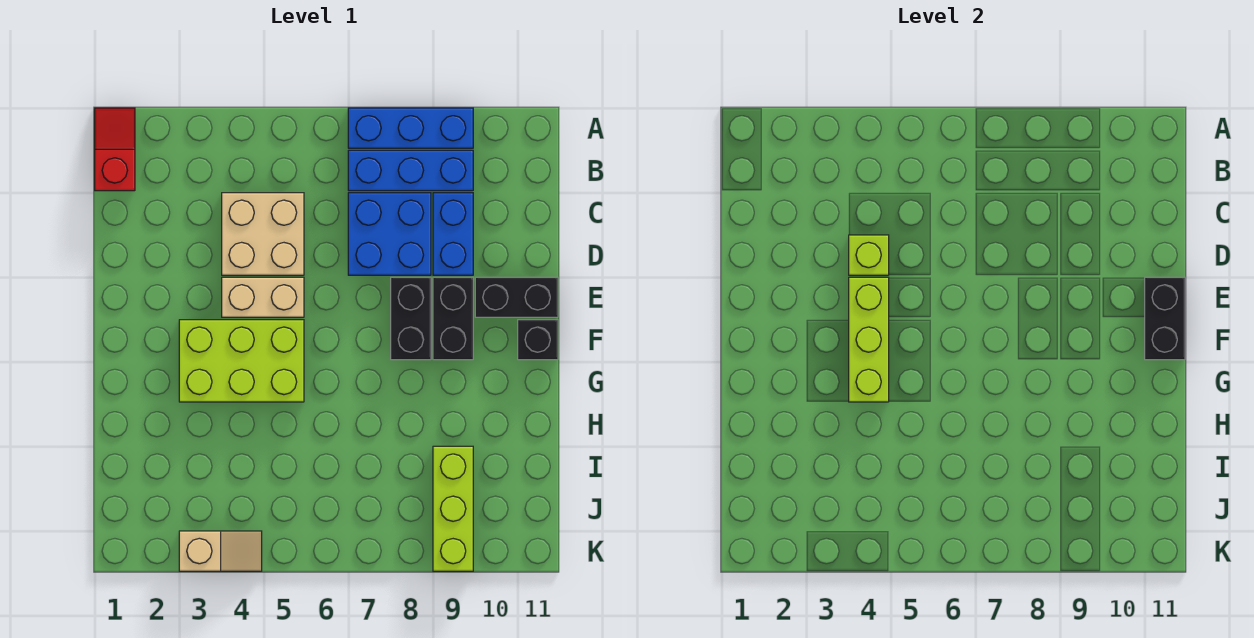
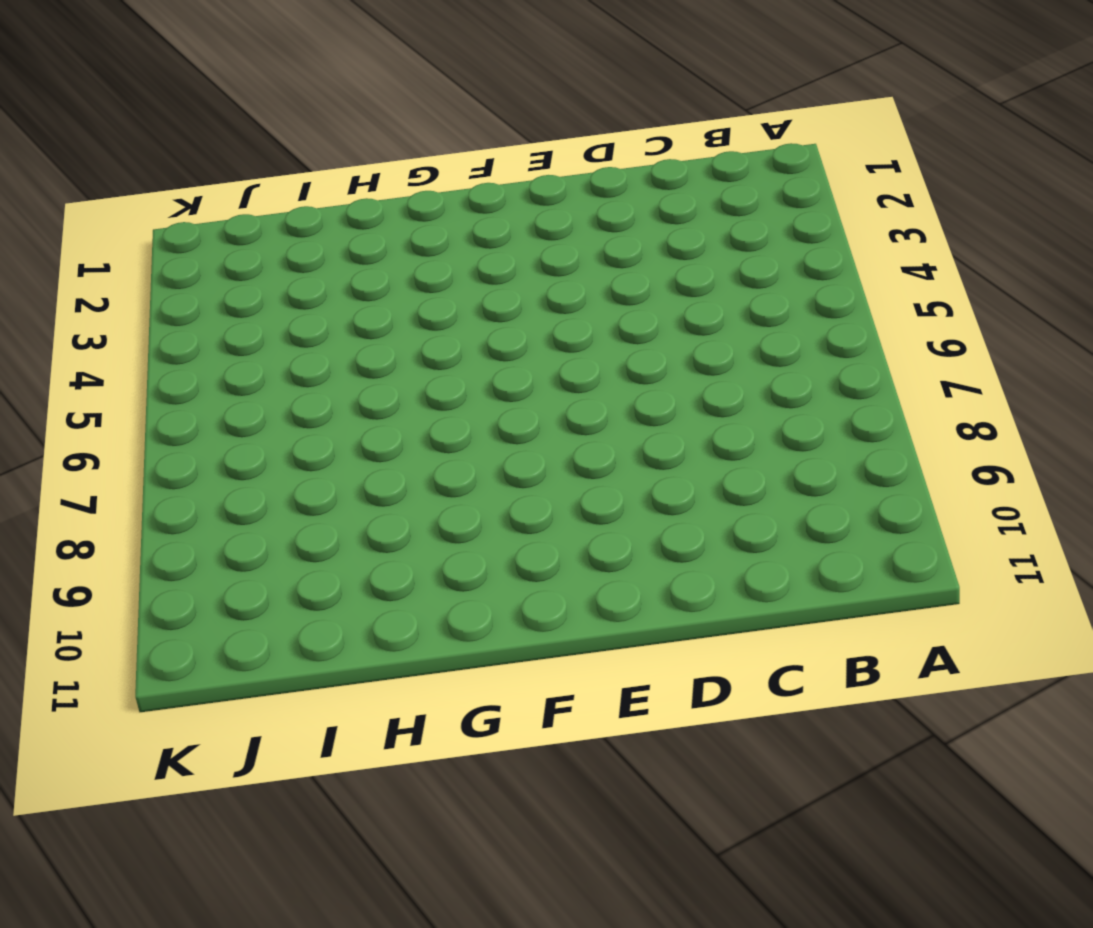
none -> red 1x2 slope [95,108,135,191]
none -> blue 1x3 brick [348,108,473,148]
none -> blue 1x3 brick [348,150,473,191]

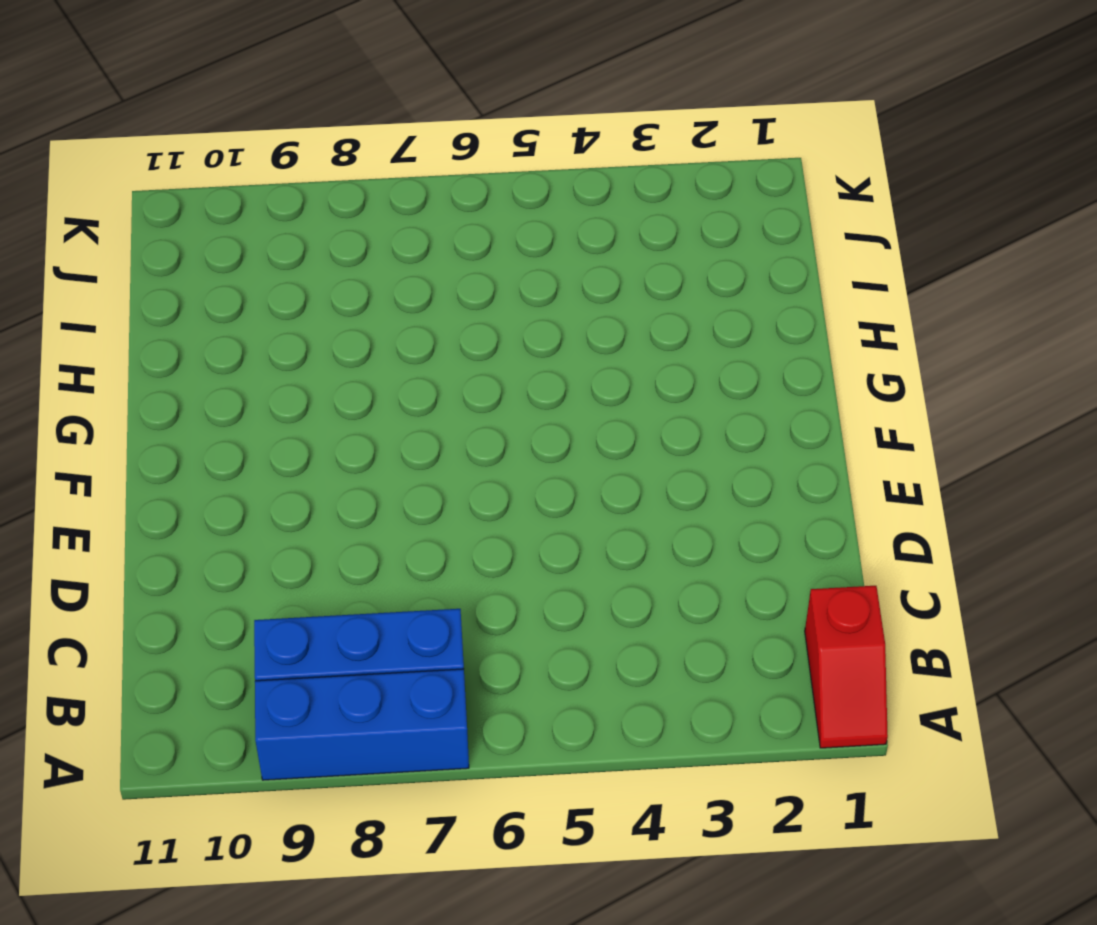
none -> tan 2x2 brick [222,193,304,275]
none -> blue 2x2 brick [348,193,431,275]
none -> blue 1x2 brick [433,193,473,275]

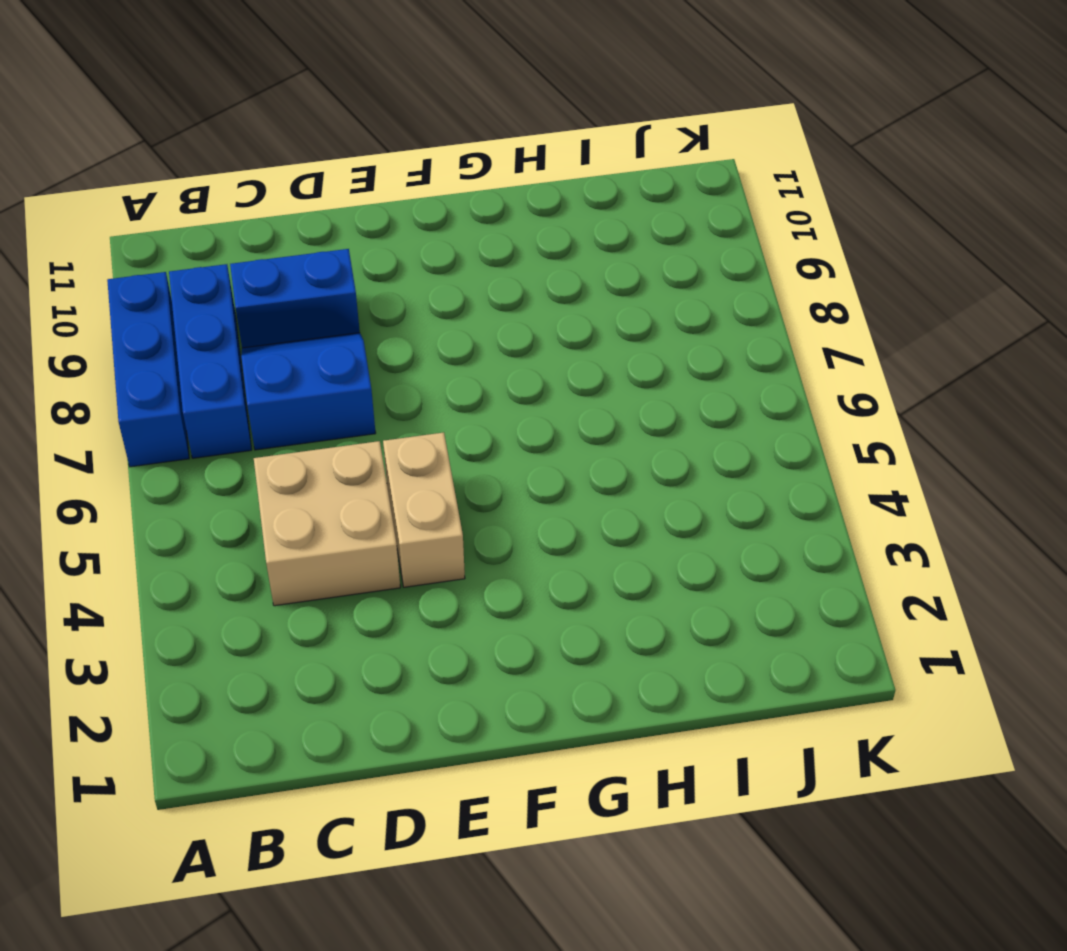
blue 2x2 slope [241,333,376,450] -> blue 2x2 brick [348,193,431,275]
none -> red 1x2 slope [95,108,135,191]
none -> black 1x2 brick [391,277,431,360]
none -> black 1x2 brick [433,277,473,360]

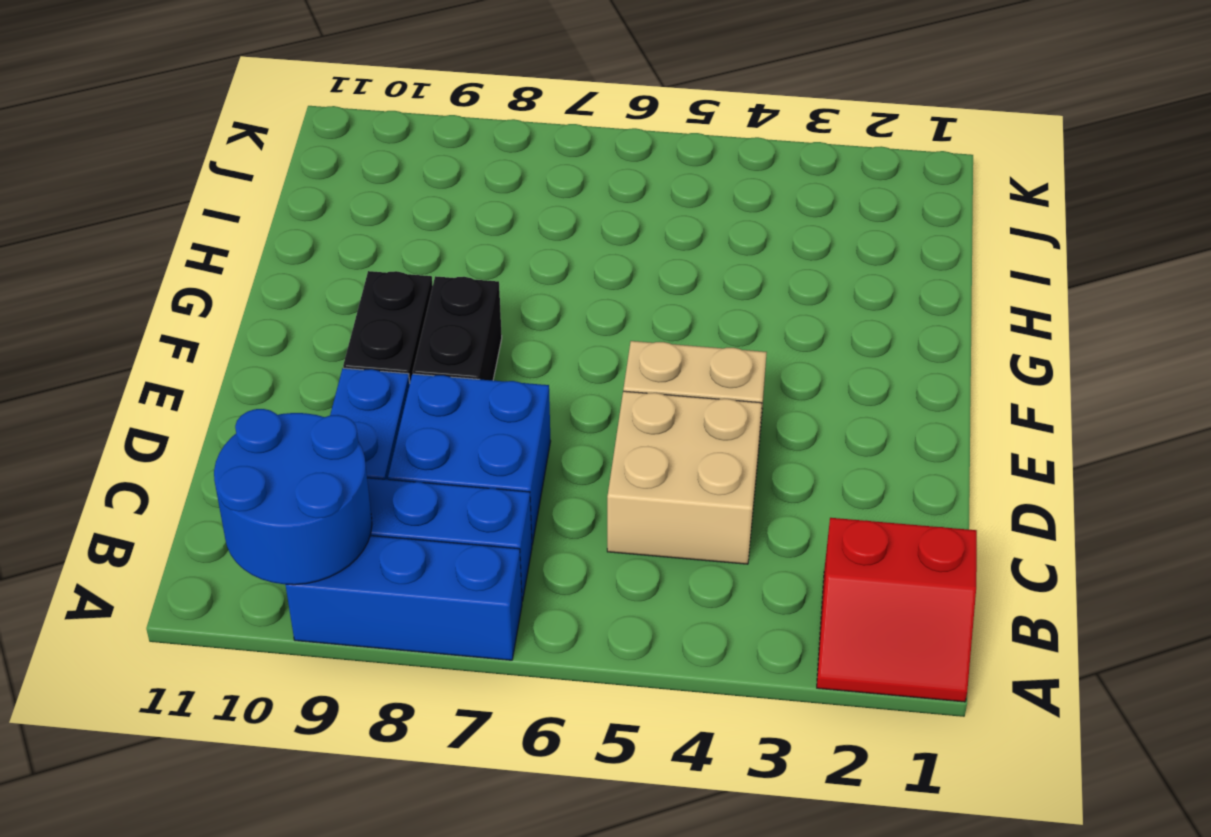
red 2x2 slope [817,518,977,702] -> red 1x2 slope [95,108,135,191]
blue 2x2 round brick [214,409,372,585] -> none
none -> black 1x2 brick [475,277,558,317]
none -> lime 2x3 brick [179,320,304,402]
none -> black 1x1 brick [518,320,558,360]

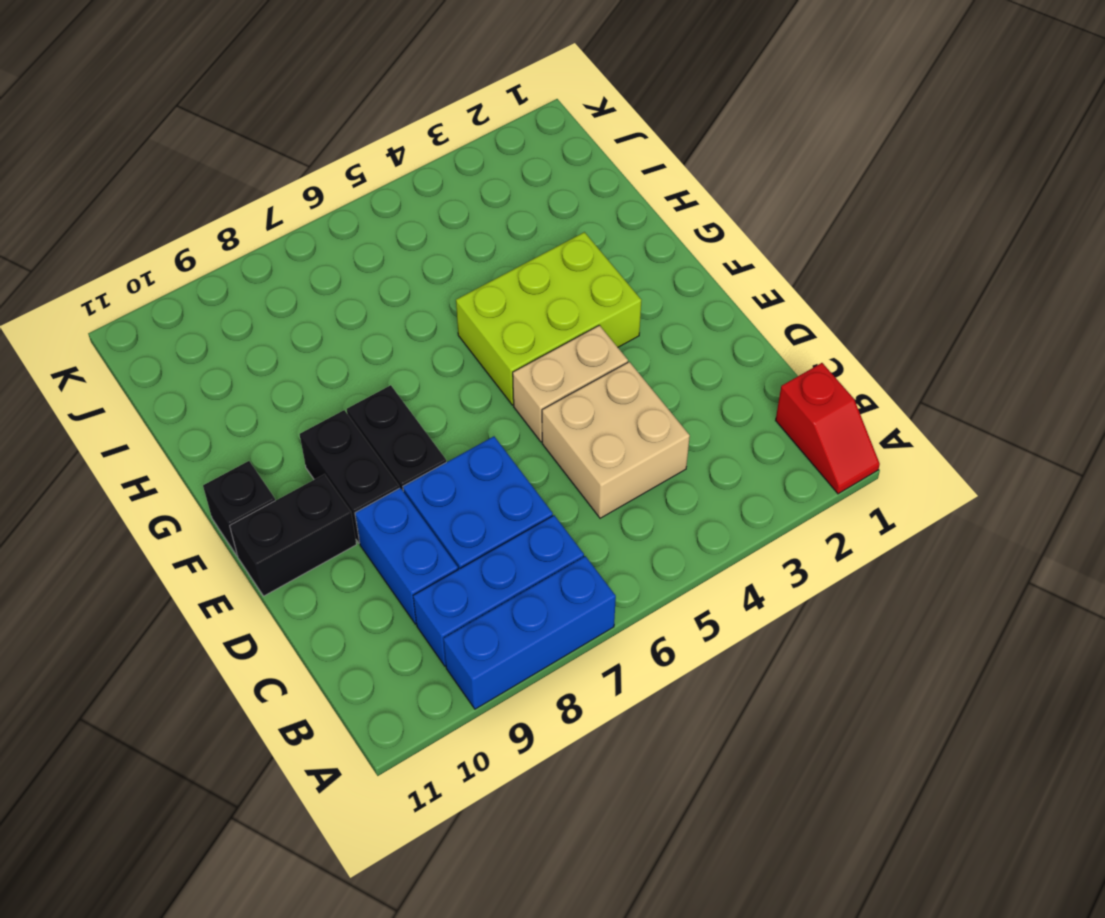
none -> lime 1x3 brick [433,446,473,571]
none -> tan 1x2 slope [179,531,262,571]
none -> lime 1x1 brick [849,235,889,275]

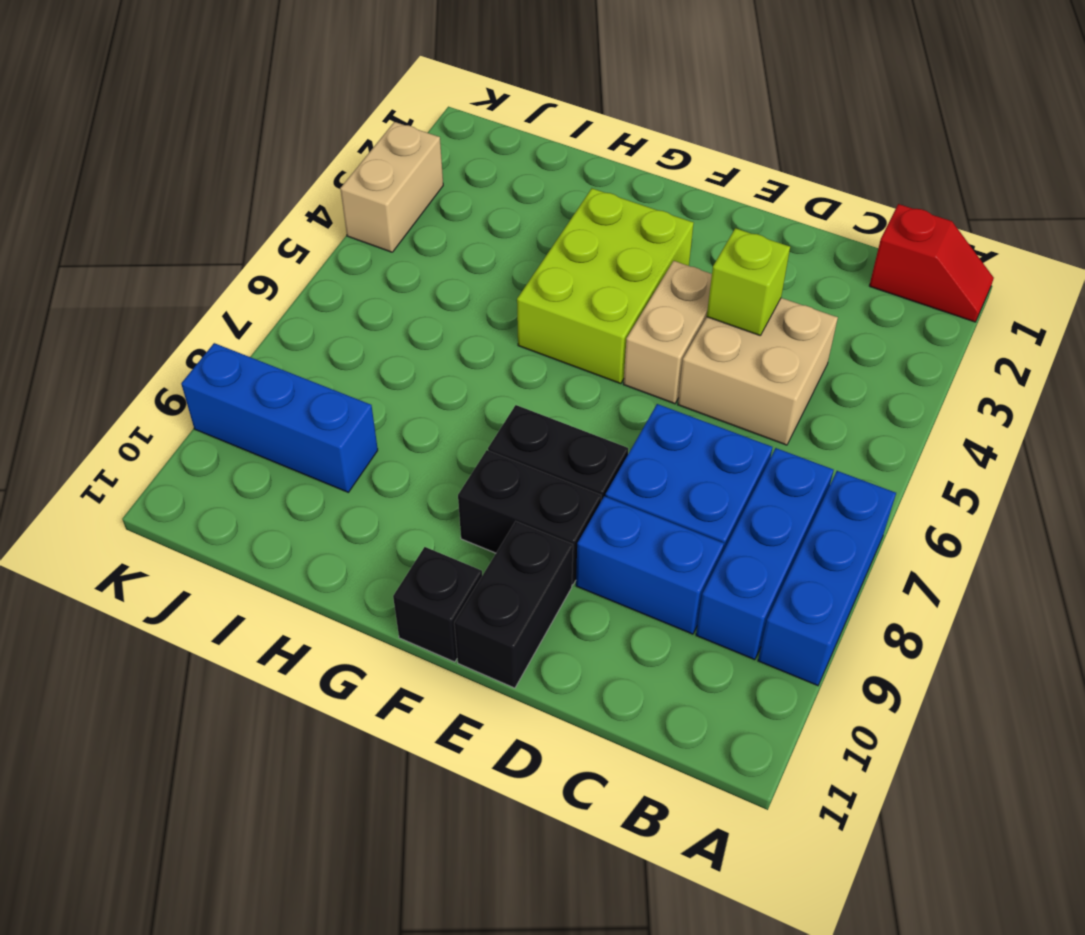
blue 1x3 brick [181,343,378,492] -> lime 1x3 brick [433,446,473,571]
tan 1x2 brick [340,122,443,252] -> tan 1x2 slope [179,531,262,571]
none -> lime 1x3 brick [849,277,889,402]
none -> black 1x2 brick [1145,277,1185,360]

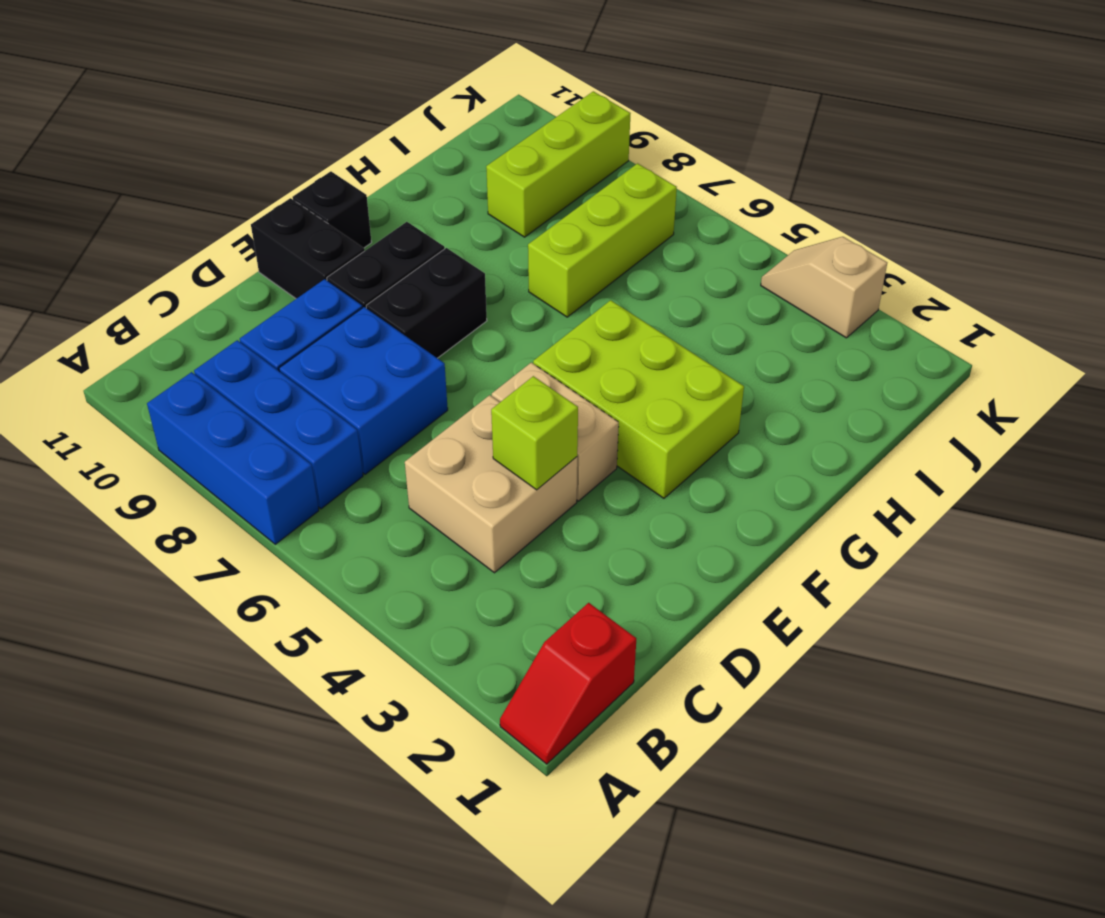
lime 1x3 brick [528,163,677,317] -> lime 1x3 brick moved to [849,277,889,402]
none -> black 1x2 brick [1145,277,1185,360]

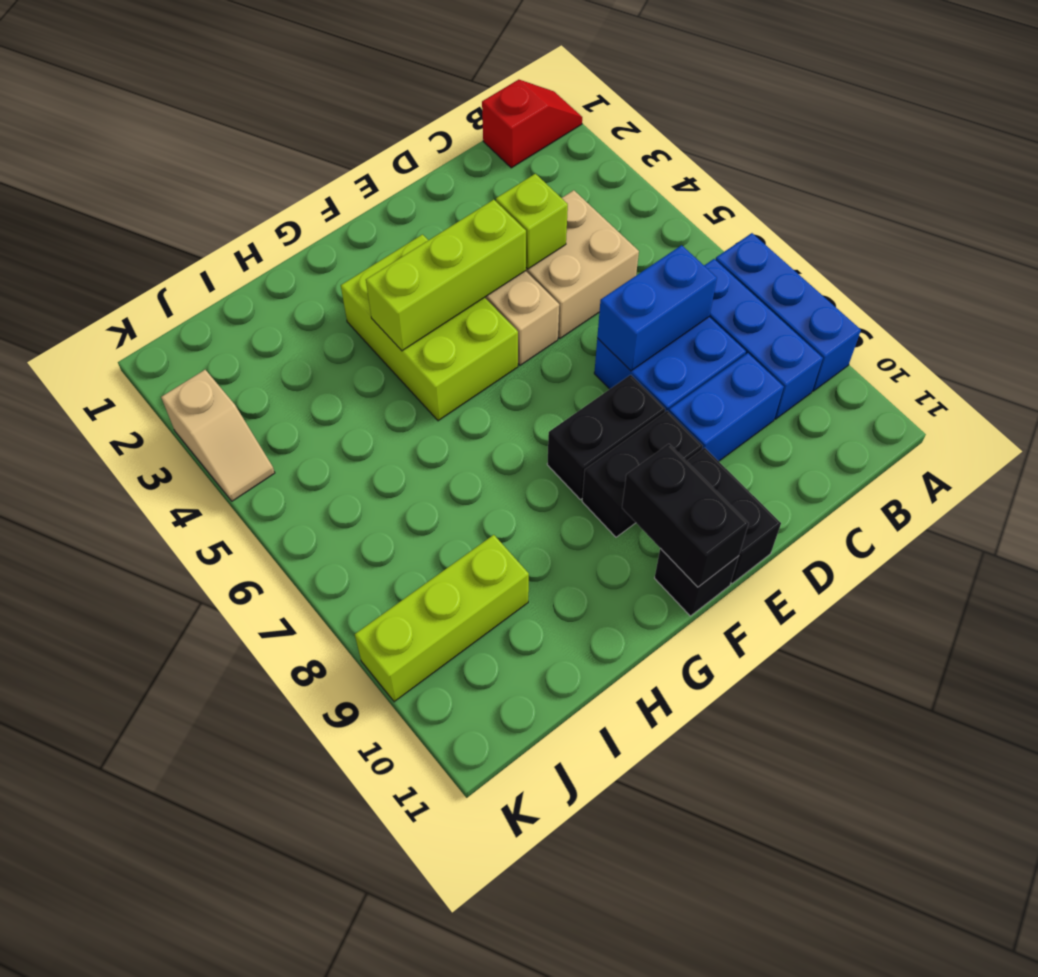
blue 1x2 brick [597,245,717,371] -> none
black 1x2 brick [622,444,749,587] -> black 1x2 brick turned to [1145,277,1185,360]

